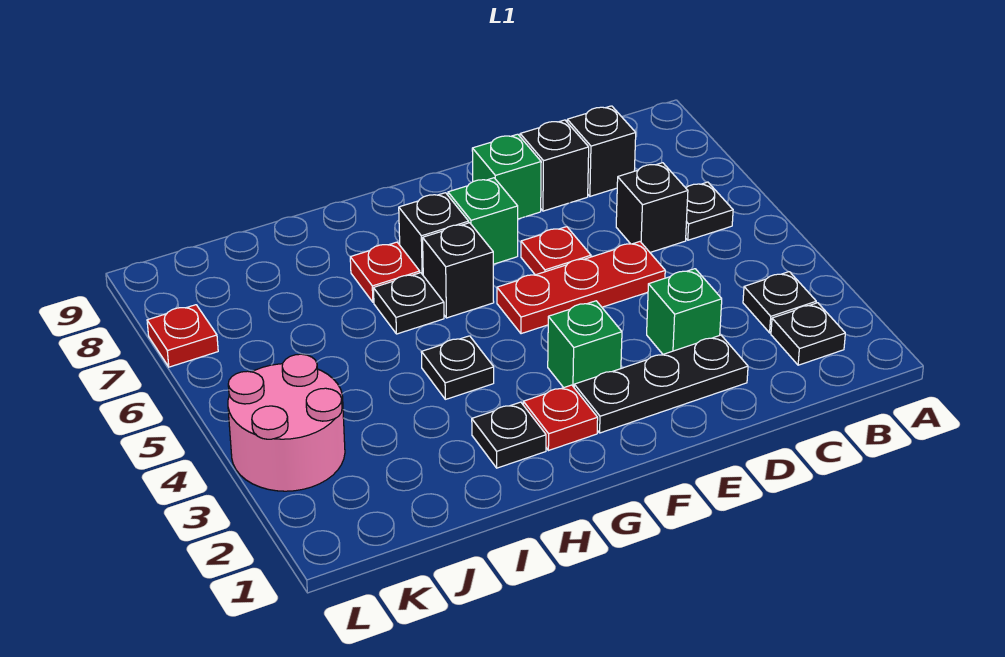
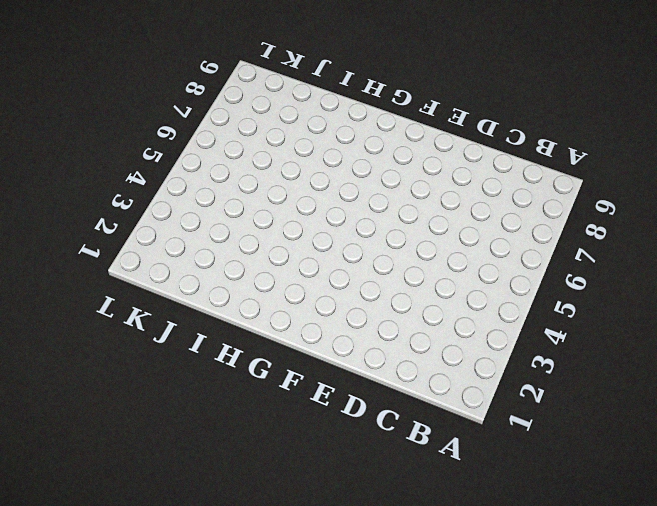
none -> black 1x1 plate [771,303,845,365]
none -> black 1x1 plate [743,272,816,333]
none -> black 1x1 plate [686,182,733,240]

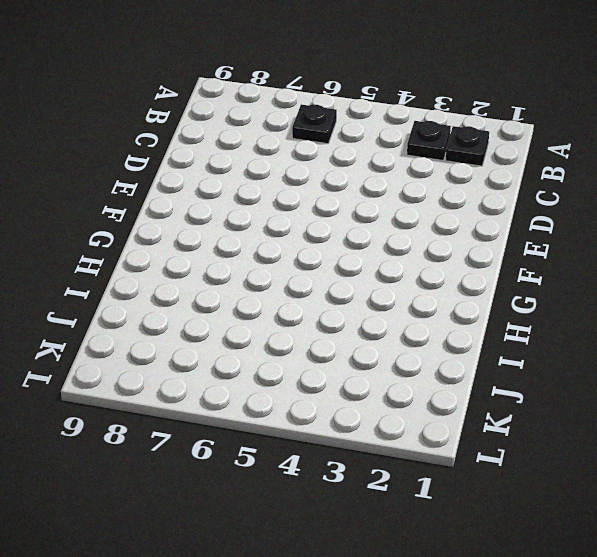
none -> black 1x1 brick [616,163,688,252]
none -> black 1x1 brick [567,106,636,196]
none -> black 1x3 plate [574,335,748,433]

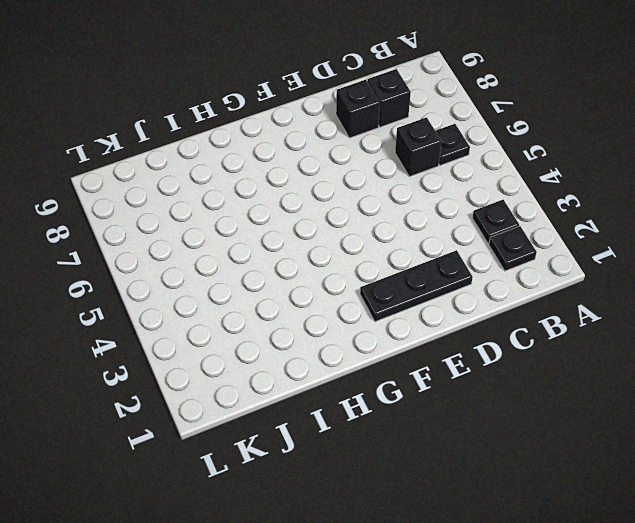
none -> green 1x1 brick [647,269,722,354]
none -> red 1x3 plate [497,242,665,334]
none -> red 1x1 plate [521,227,591,275]

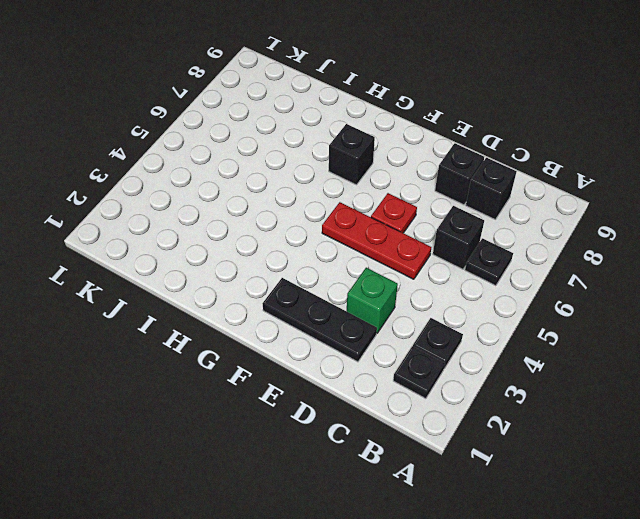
none -> green 1x1 brick [472,134,541,219]
none -> green 1x1 brick [548,301,622,388]
none -> green 1x1 brick [448,178,518,264]

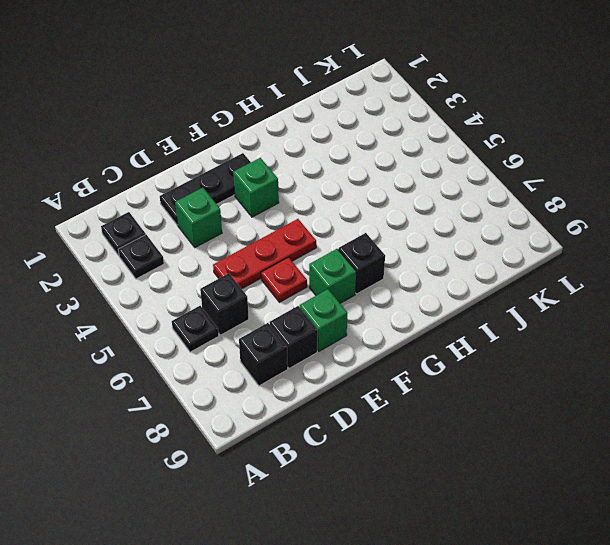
none -> red 1x1 plate [523,385,598,451]
none -> black 1x1 brick [423,223,494,318]
none -> black 1x1 plate [472,402,546,468]

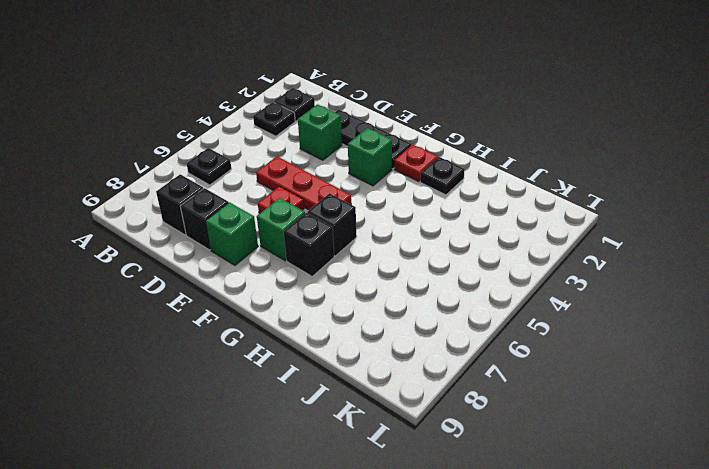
none -> black 1x1 brick [616,163,688,252]
none -> black 1x1 plate [421,336,494,399]
none -> black 1x1 plate [373,273,444,334]

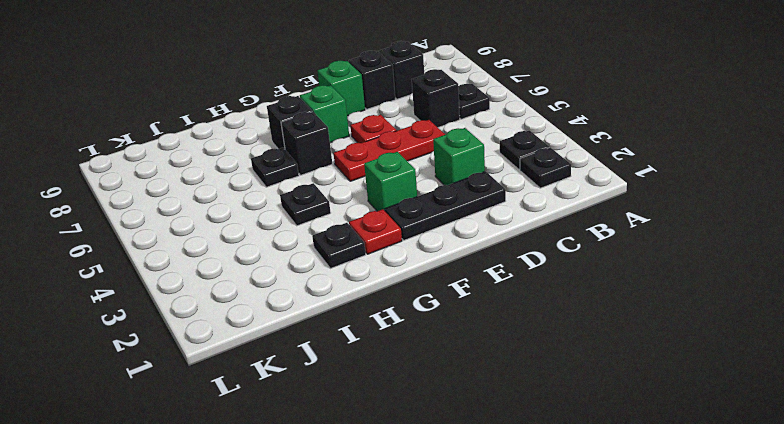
none -> red 1x1 plate [350,242,420,302]
none -> pink 2x2 round brick [228,354,345,491]
none -> red 1x1 plate [147,305,218,367]

